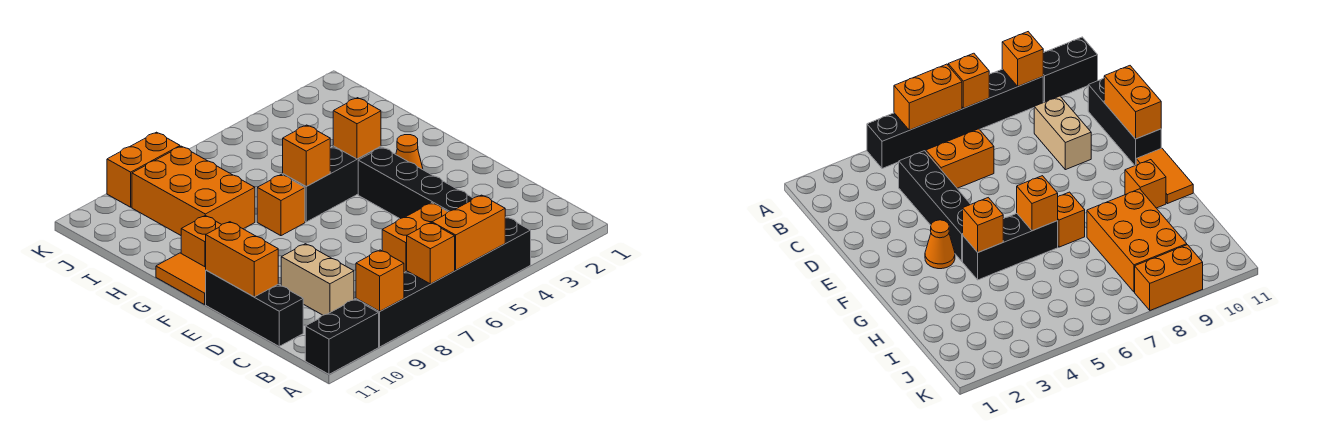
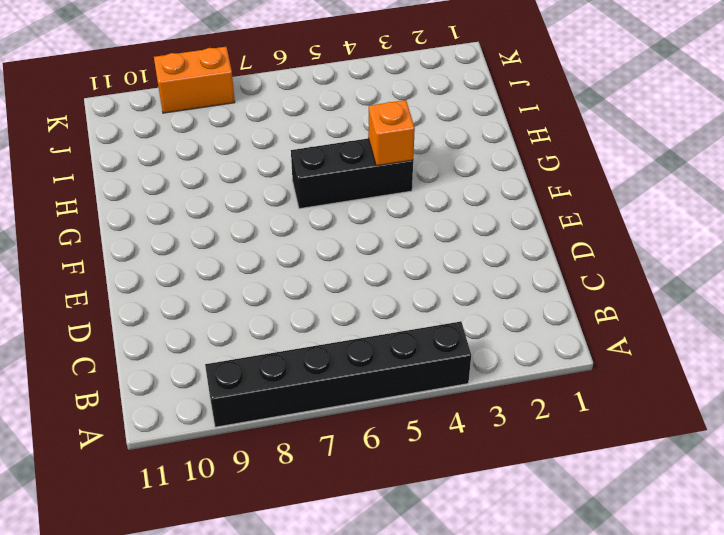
none -> black 1x2 brick [305,299,379,374]
none -> black 1x4 brick [358,147,473,219]
none -> orange 1x2 brick [382,203,447,272]

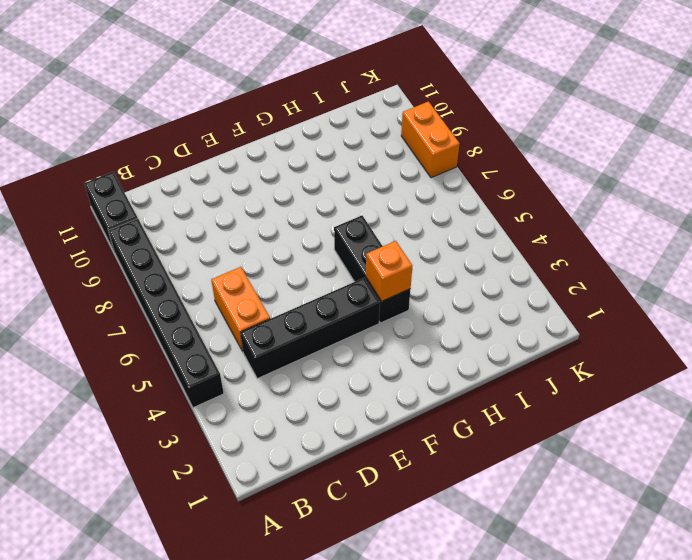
none -> tan 1x2 brick [281,244,354,315]
none -> black 1x3 brick [206,270,303,346]
none -> orange 1x1 cone [396,135,423,170]

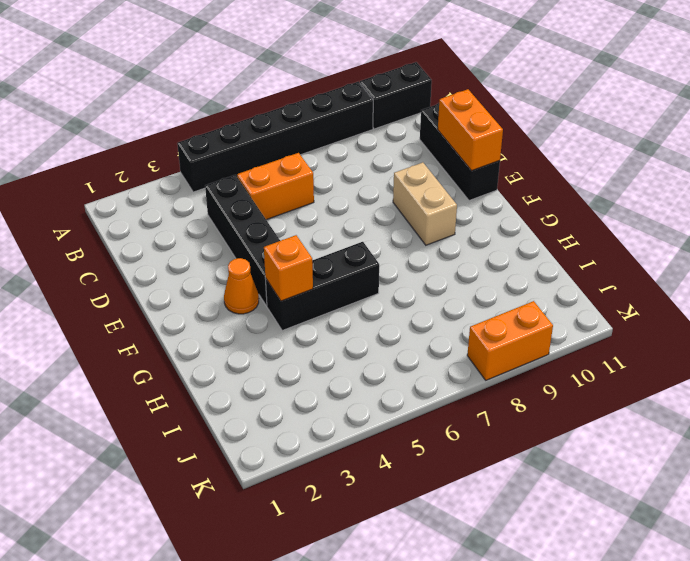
tan 1x2 brick [393,162,457,245] -> tan 1x2 brick moved to [281,244,354,315]
none -> orange 1x2 tile [156,253,206,305]
none -> orange 1x1 brick [257,174,305,236]
none -> orange 1x1 brick [181,216,222,267]

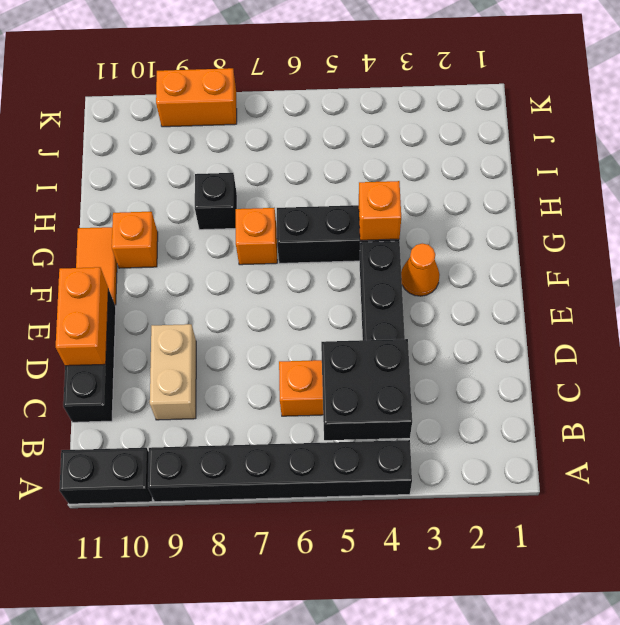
black 2x2 brick [321,339,412,440] -> none
black 1x1 brick [195,173,237,230] -> orange 2x3 brick [132,146,255,235]
none -> orange 1x2 brick [432,195,505,270]
none -> orange 1x1 brick [407,223,455,284]
none -> orange 1x1 brick [356,250,404,311]

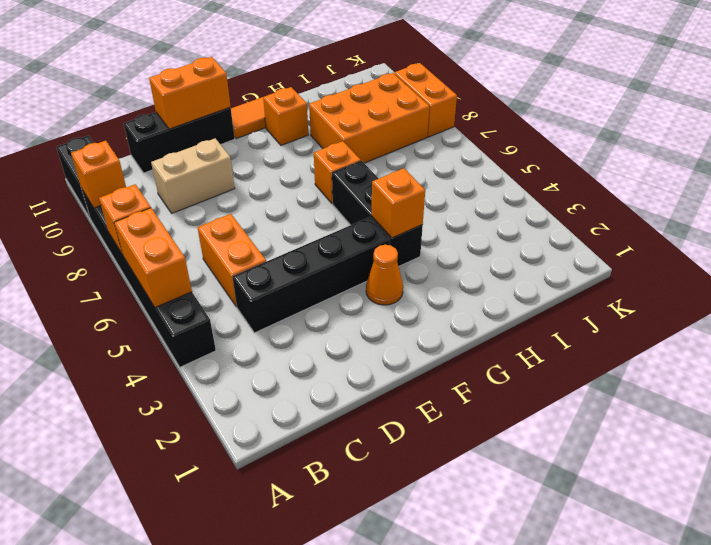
none -> orange 1x1 brick [283,125,330,186]

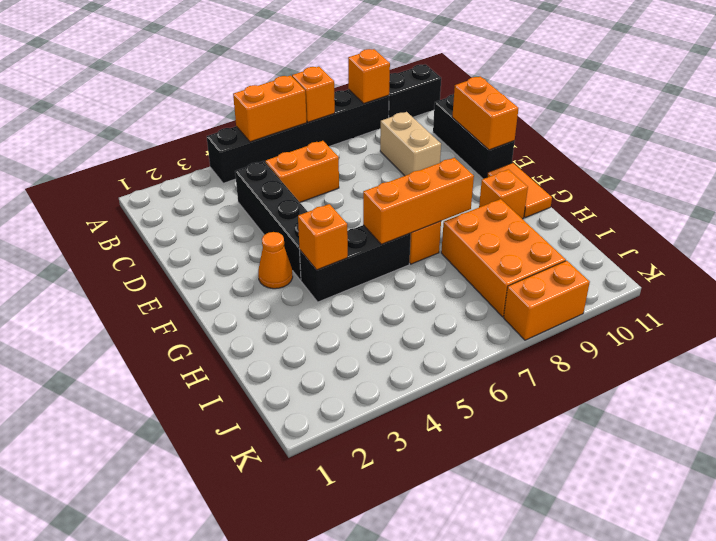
orange 1x3 brick [363,158,474,244] -> orange 1x1 brick [283,125,330,186]

